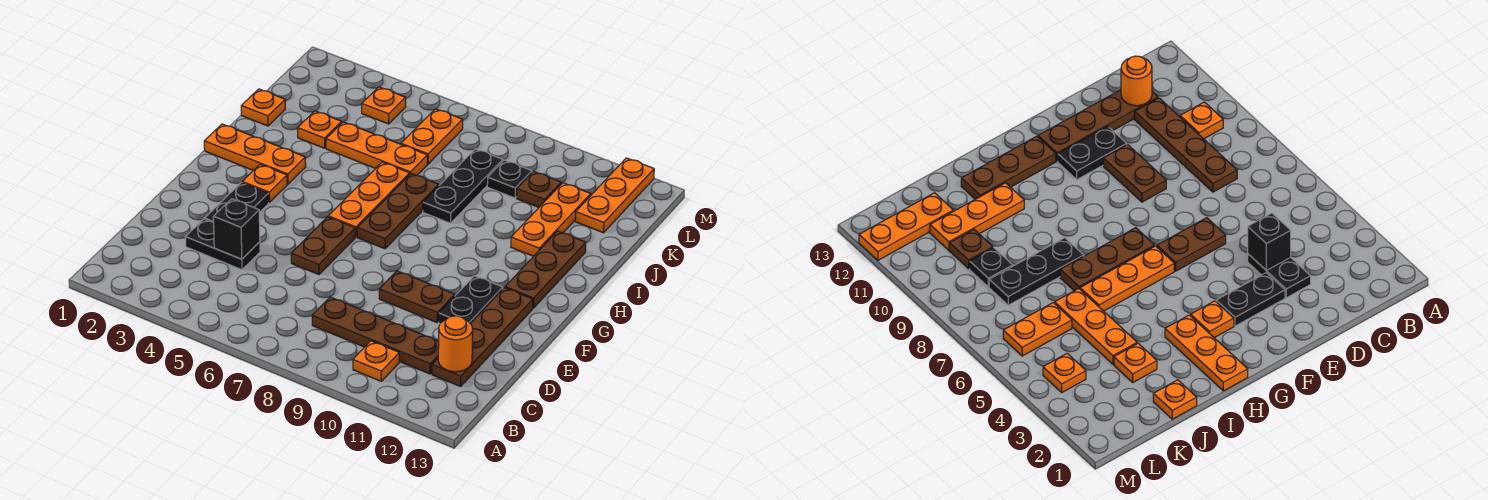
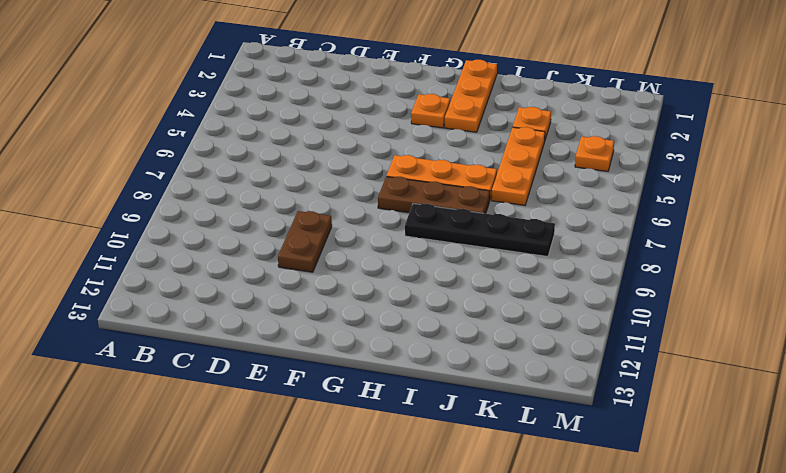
black 1x4 plate [405,204,555,256] -> black 1x3 plate [423,149,503,223]
none -> orange 1x1 plate [353,341,399,381]
none -> brown 1x4 plate [312,297,439,374]
none -> brown 1x4 plate [432,288,533,386]

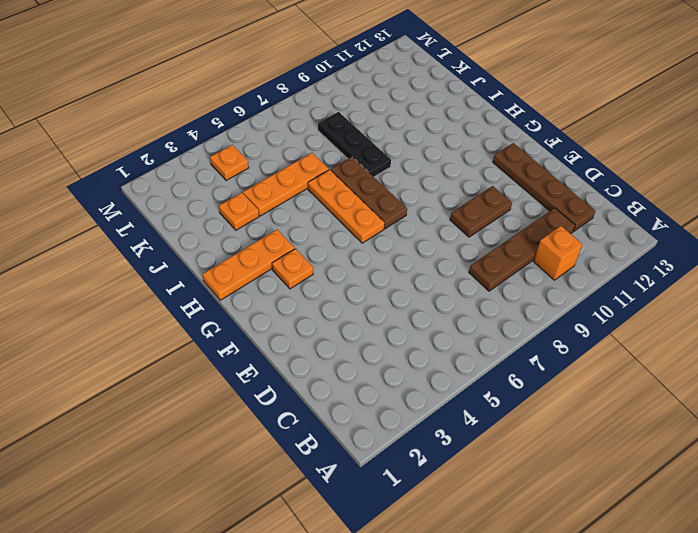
orange 1x1 brick [534,226,582,280] -> orange 1x1 plate [353,341,399,381]
none -> black 1x2 plate [185,219,260,270]
none -> black 1x2 plate [205,182,269,222]
none -> brown 1x2 plate [291,217,355,275]

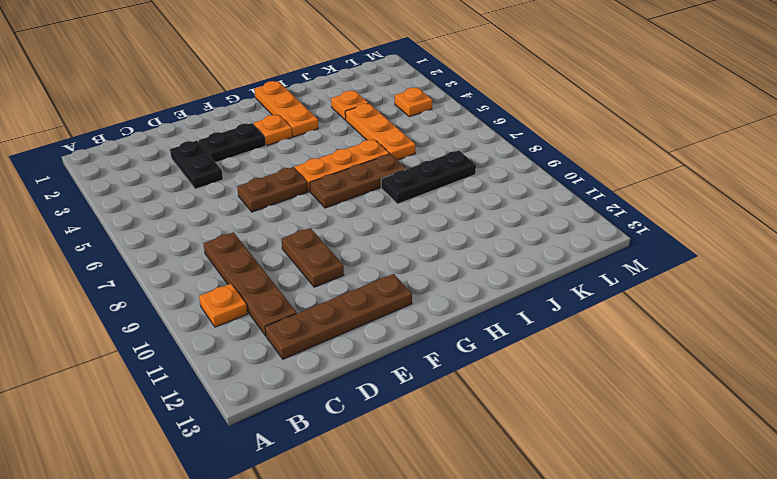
none -> black 1x2 plate [439,276,503,324]
none -> brown 1x3 plate [505,231,586,308]
none -> orange 1x3 plate [511,183,591,256]

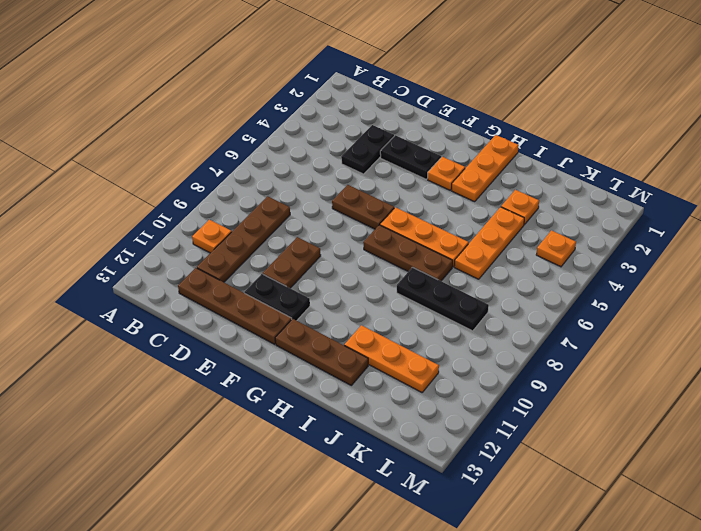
none -> orange 1x1 plate [241,89,285,126]
none -> orange 1x2 plate [401,109,463,164]
none -> black 1x1 plate [487,160,532,198]

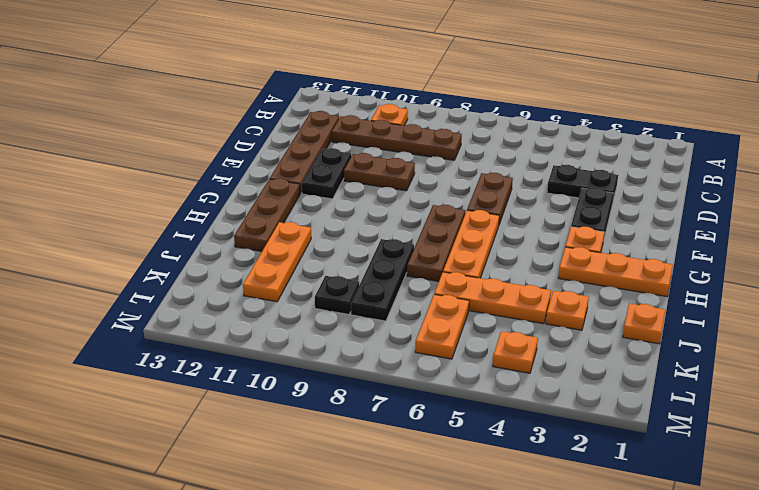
none -> brown 1x1 plate [517,171,561,207]
none -> orange 1x3 plate [575,158,654,233]
none -> orange 1x1 round brick [438,316,473,372]

